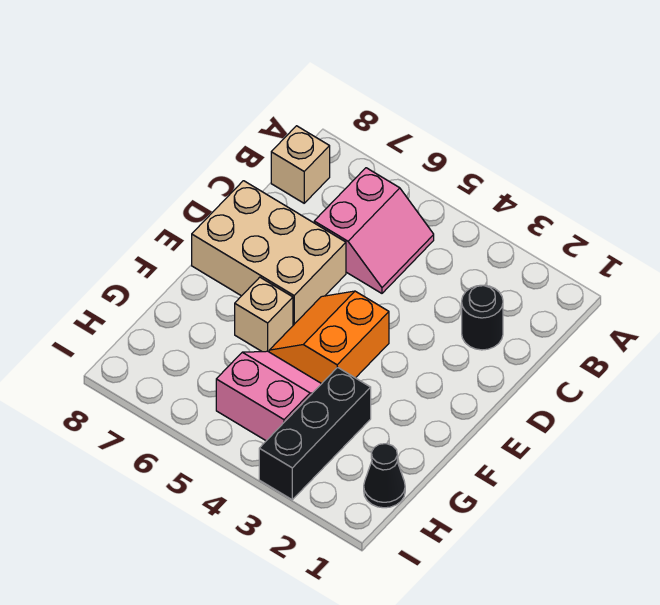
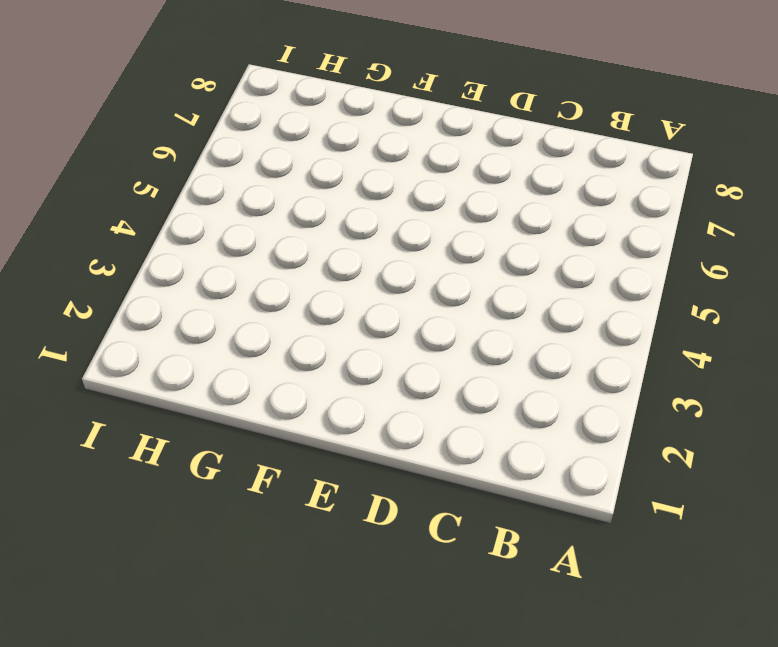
none -> pink 2x2 slope [314,168,434,293]
none -> tan 1x1 brick [271,126,330,203]

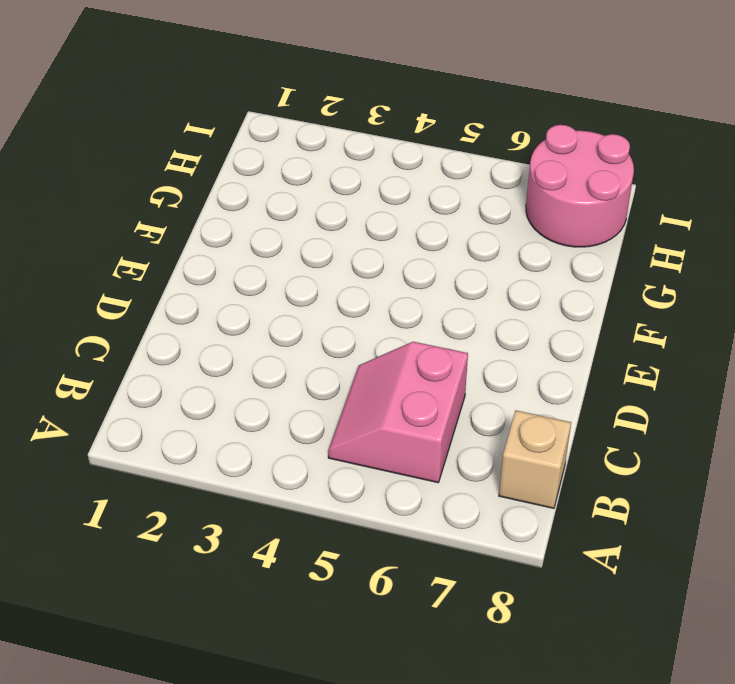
pink 2x2 round brick [526,125,634,247] -> none
none -> black 1x1 round brick [462,285,503,350]
none -> tan 2x3 brick [192,181,346,325]

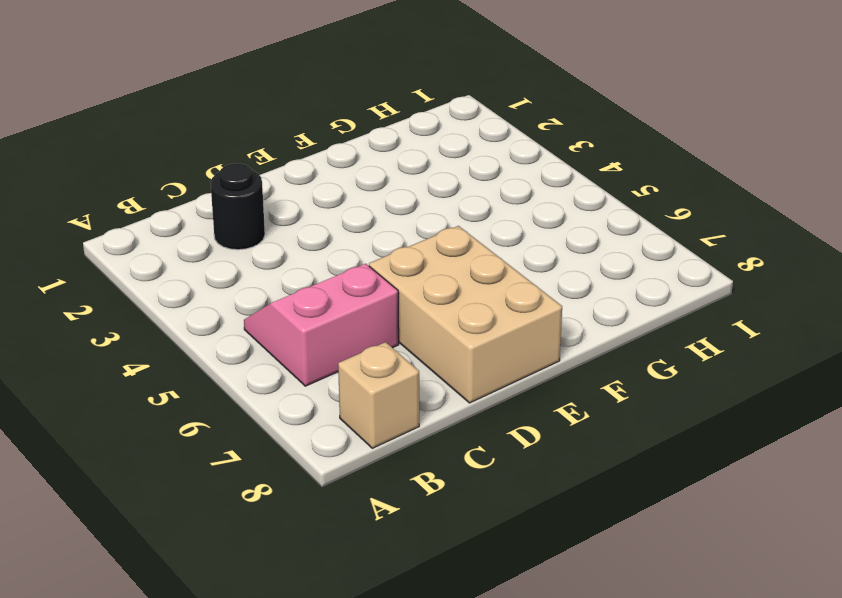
none -> orange 2x2 slope [269,291,389,384]
none -> tan 1x1 brick [235,277,293,352]

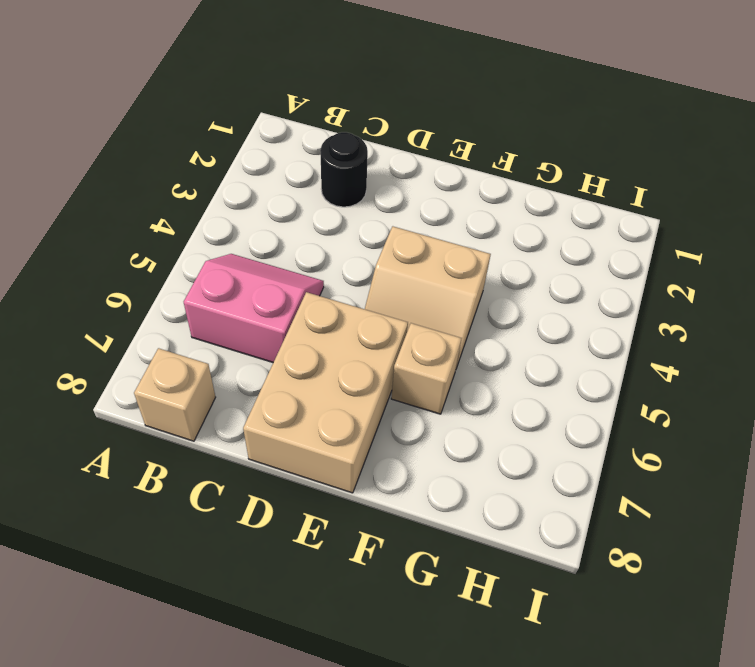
tan 2x2 slope [365,226,491,368] -> orange 2x2 slope [269,291,389,384]
none -> black 1x3 brick [259,367,371,500]
none -> pink 2x2 slope [216,351,321,441]

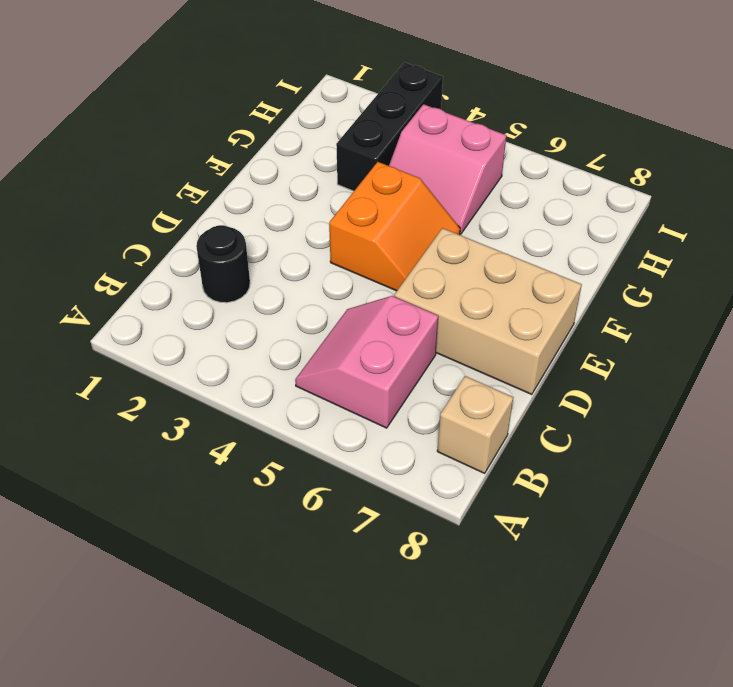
none -> tan 1x1 brick [235,277,293,352]
none -> black 1x1 cone [364,444,405,508]

